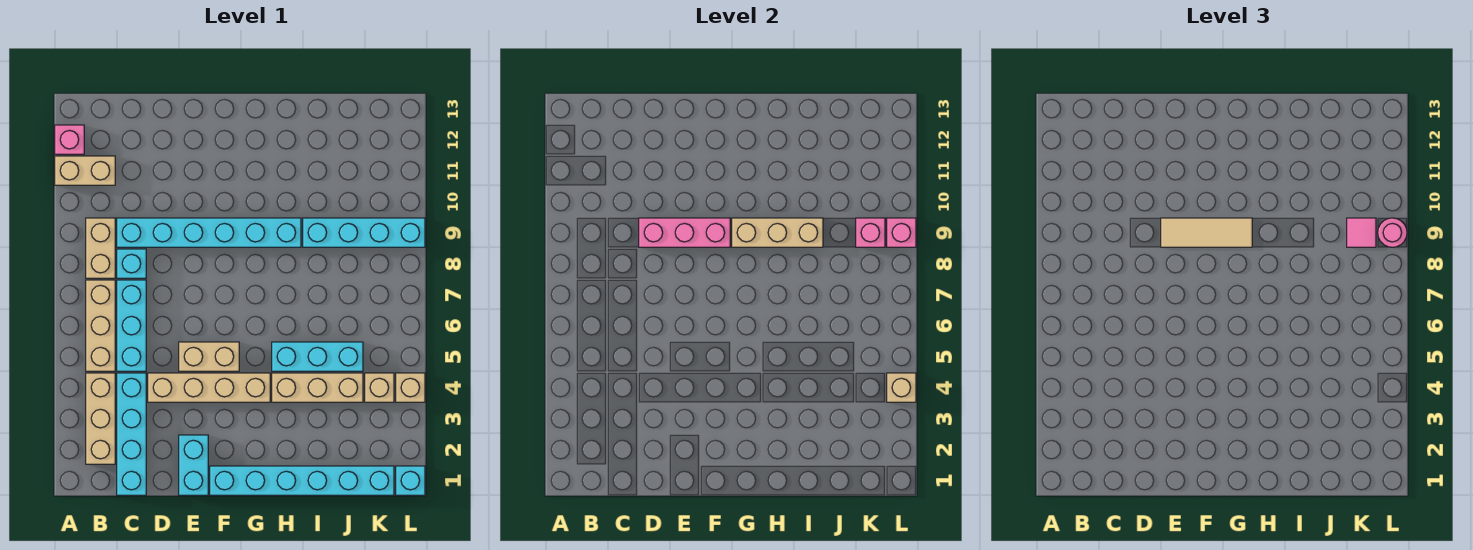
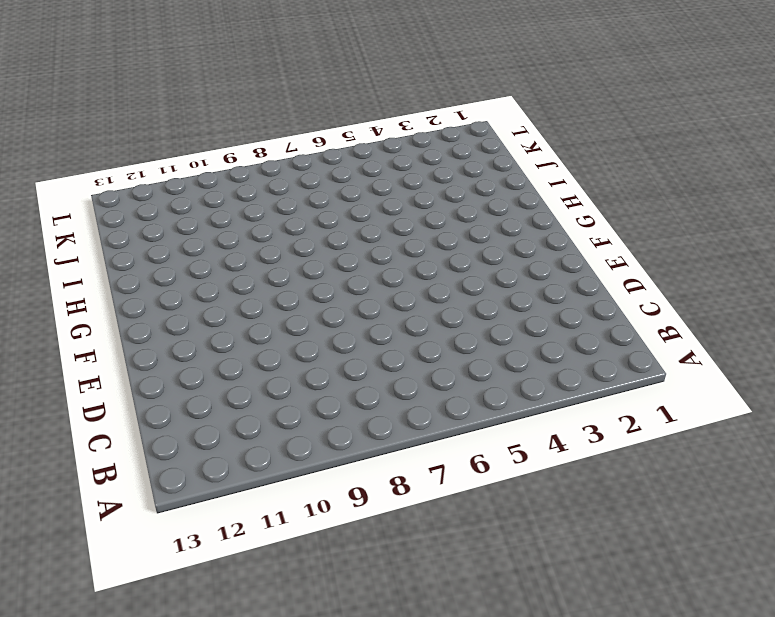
none -> tan 1x2 brick [55,156,115,185]
none -> pink 1x1 brick [55,125,84,154]
none -> tan 1x3 brick [86,373,115,464]

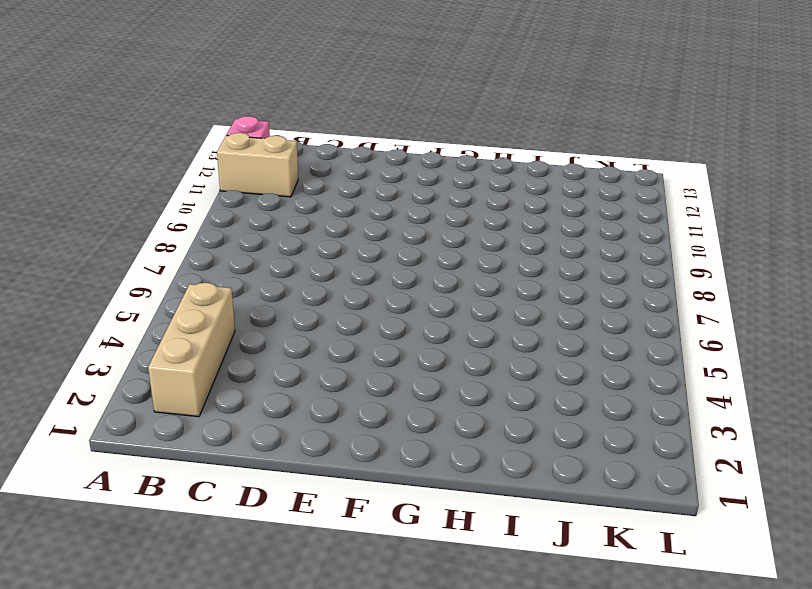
none -> tan 1x3 brick [86,280,115,371]
none -> tan 1x2 brick [86,218,115,278]
none -> cyan 1x4 brick [117,373,146,495]

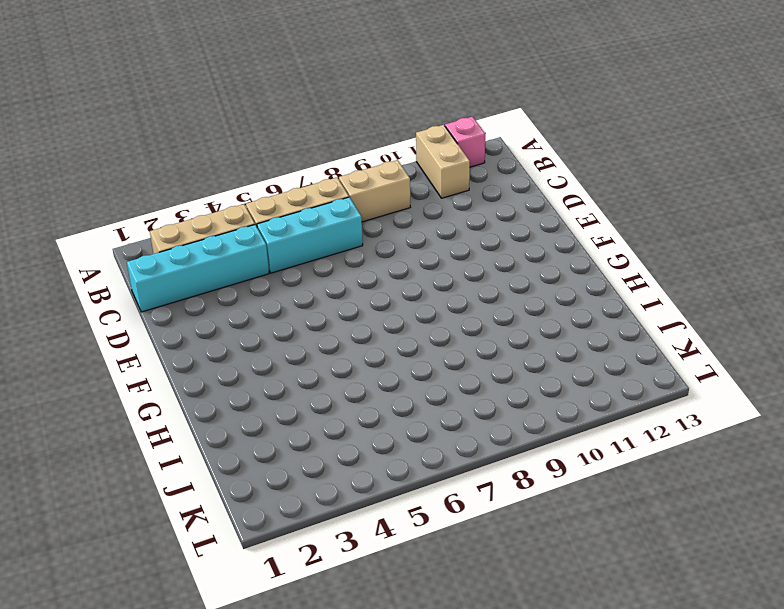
none -> cyan 1x1 brick [117,249,146,278]
none -> cyan 1x6 brick [117,218,301,247]
none -> tan 1x4 brick [148,373,270,402]

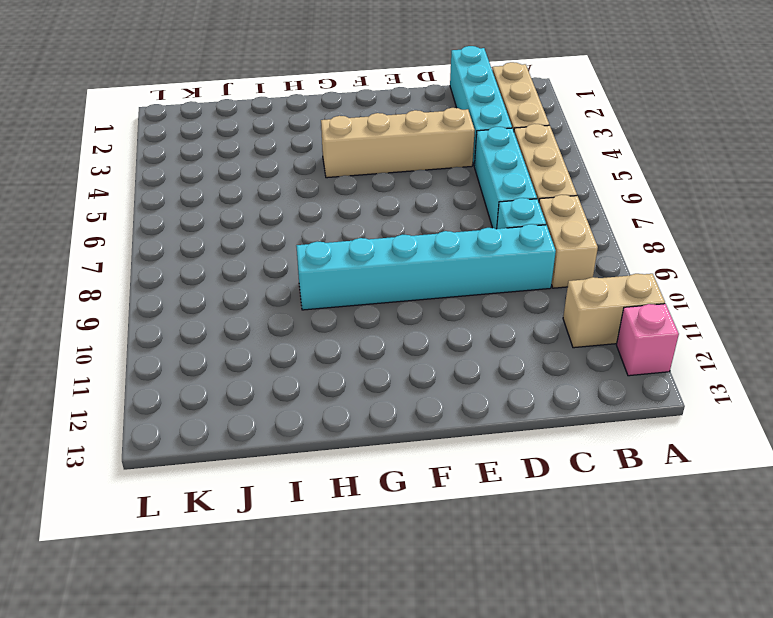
none -> cyan 1x2 brick [179,435,208,495]
none -> tan 1x2 brick [179,342,239,371]
none -> cyan 1x6 brick [210,466,394,495]

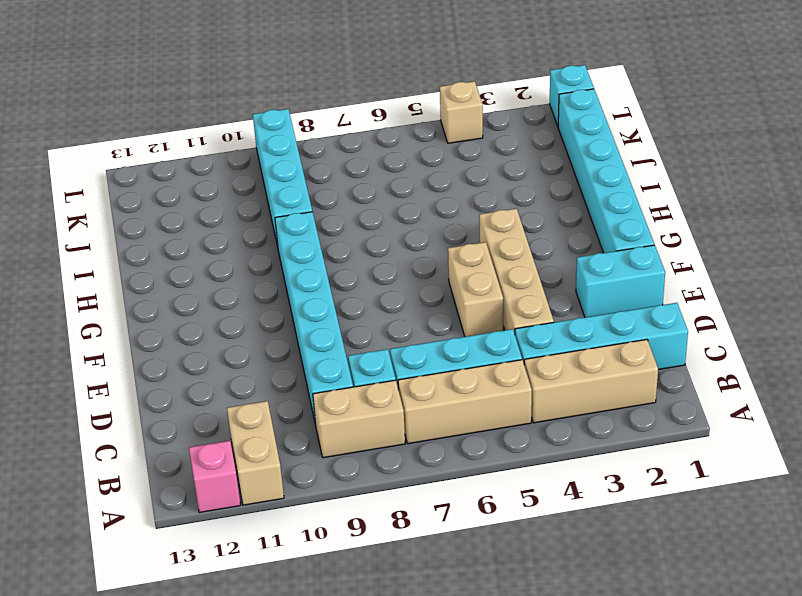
none -> tan 1x3 brick [272,373,363,402]
none -> cyan 1x3 brick [272,342,363,371]
none -> tan 1x1 brick [365,373,394,402]

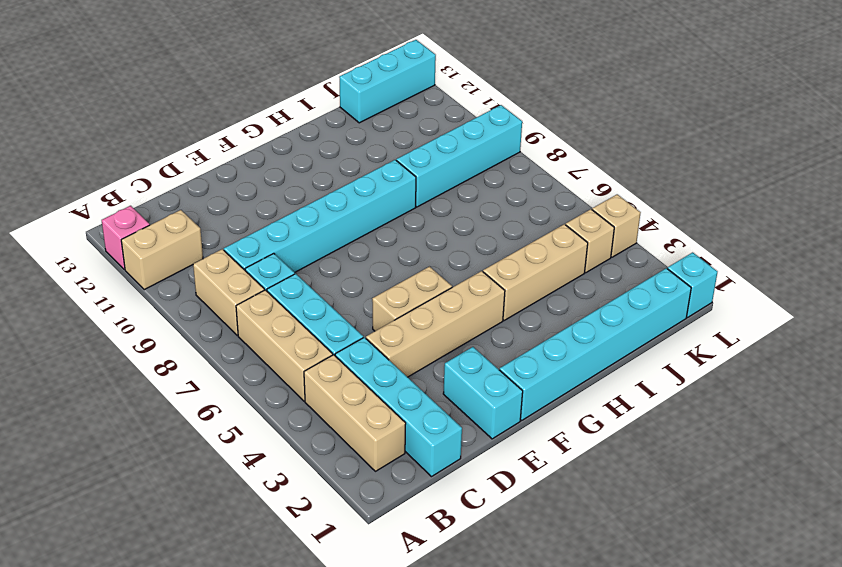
cyan 1x3 brick [339,40,436,123] -> cyan 1x3 brick moved to [272,342,363,371]
none -> pink 1x3 brick [639,218,730,247]
none -> tan 1x3 brick [732,218,823,247]
none -> pink 1x1 brick [856,218,885,247]

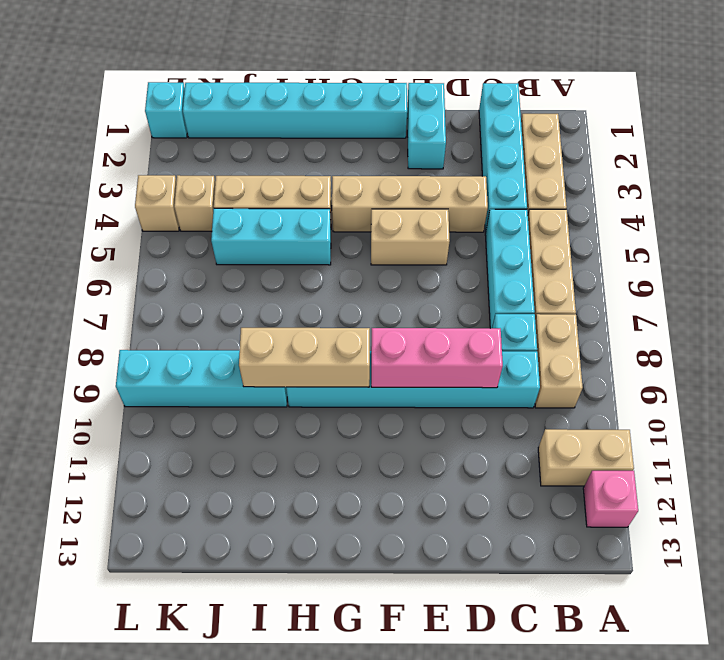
none -> pink 1x1 brick [856,218,885,247]
none -> tan 1x1 brick [887,373,916,402]
none -> pink 1x1 brick [887,218,916,247]

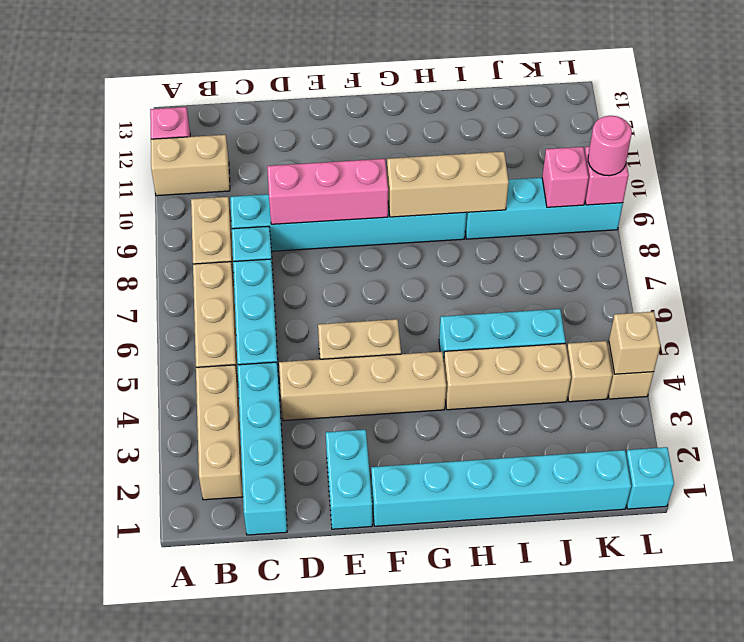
none -> tan 1x3 tile [1161,218,1252,247]
none -> pink 1x1 tile [1347,218,1376,247]

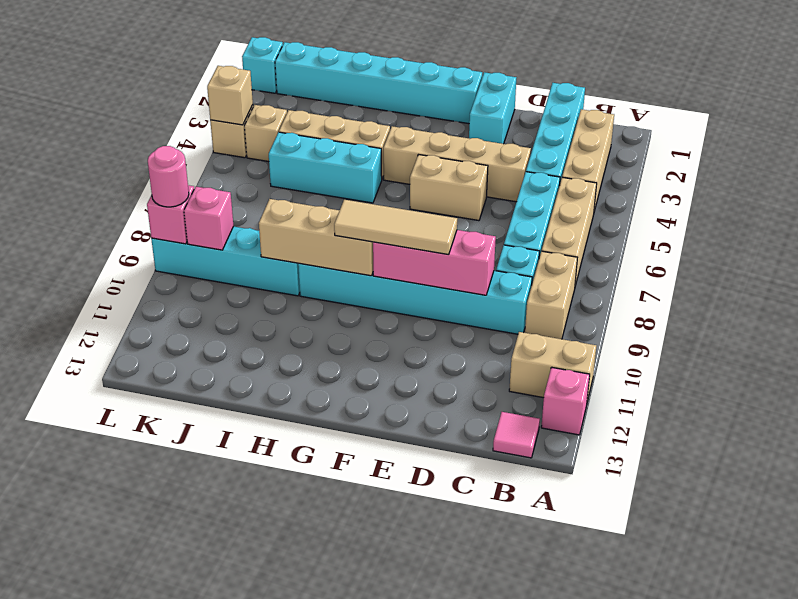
pink 1x1 tile [493,412,540,458] -> pink 1x1 tile moved to [1347,218,1376,247]

